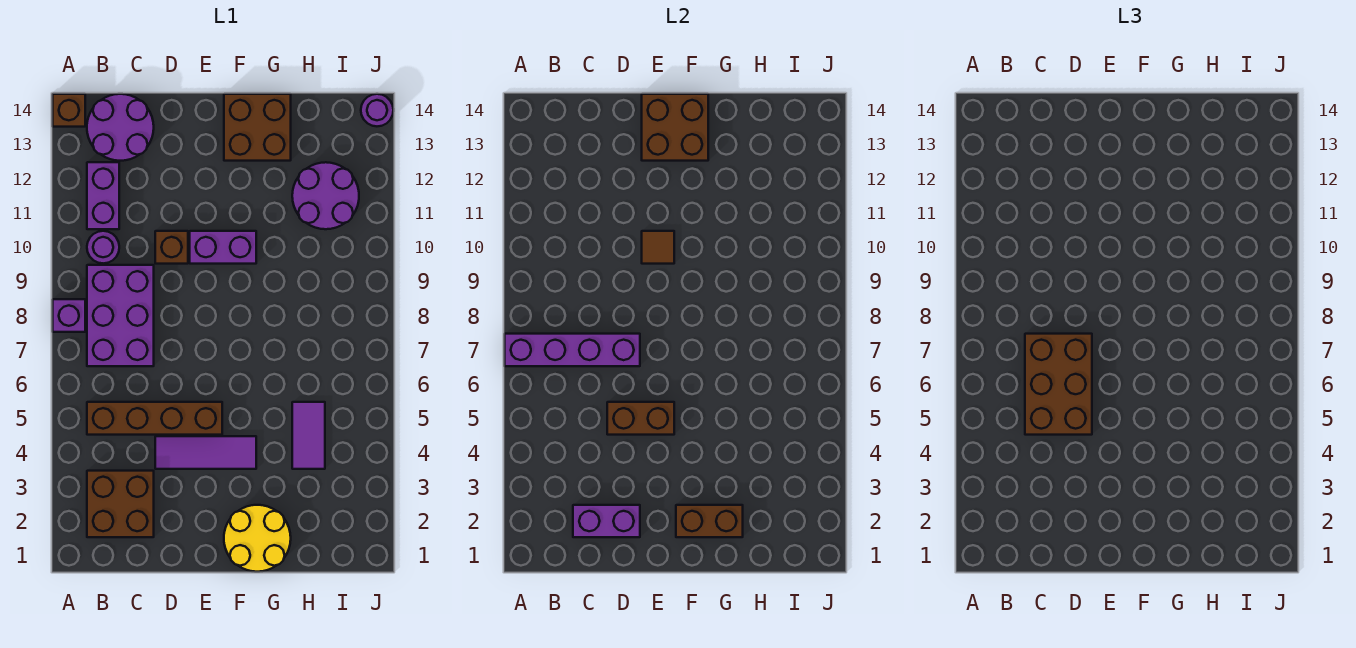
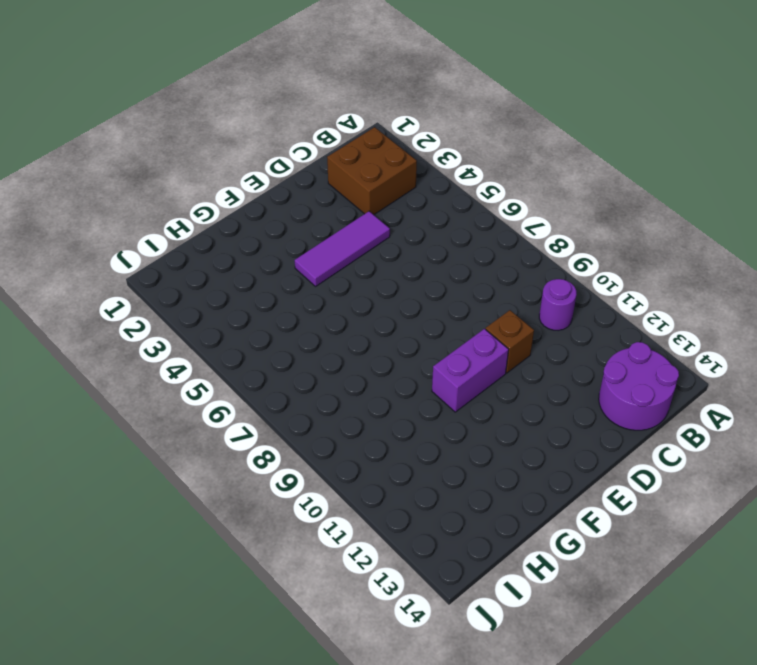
none -> purple 1x1 brick [53,299,85,332]
none -> brown 1x1 brick [53,94,85,127]
none -> brown 1x4 brick [87,402,222,435]

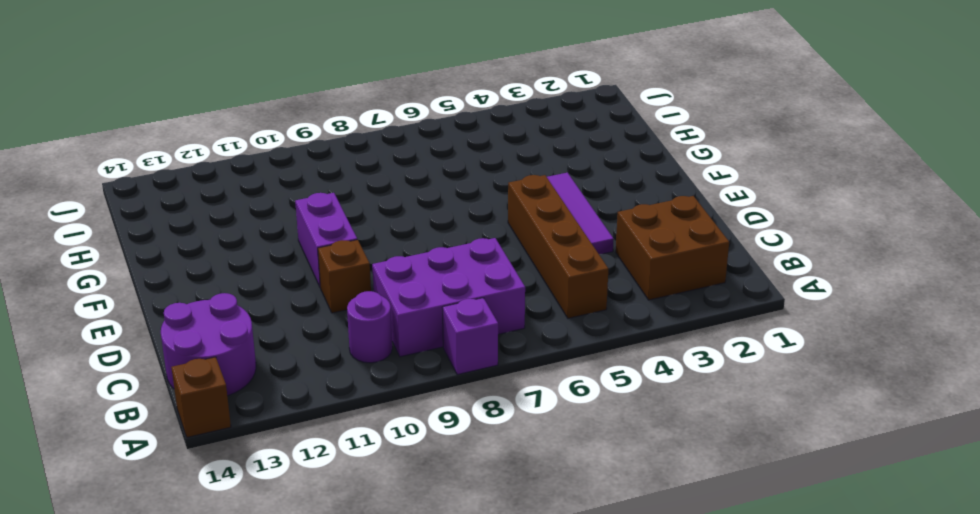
none -> purple 1x2 brick [87,162,119,229]
none -> yellow 2x2 round brick [224,505,291,572]
none -> brown 2x2 brick [224,94,291,161]

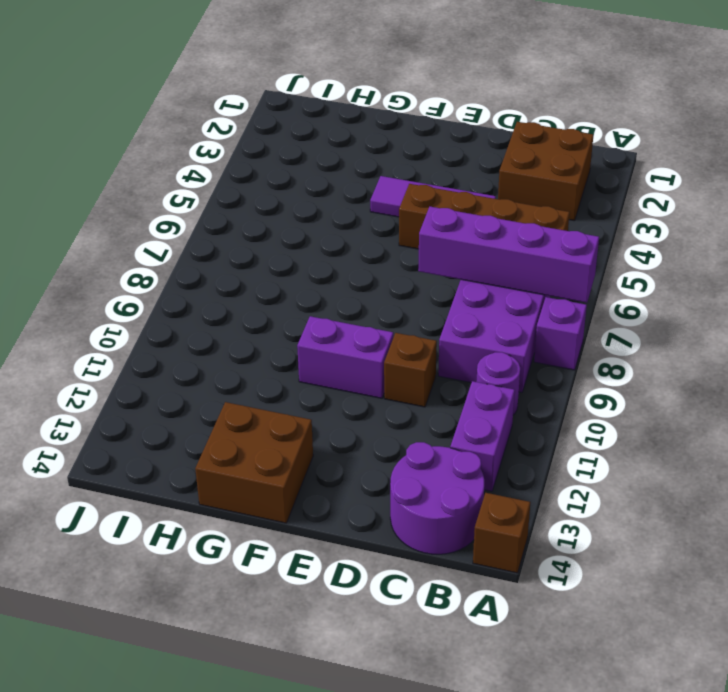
none -> yellow 2x2 round brick [224,505,291,572]
none -> purple 1x2 tile [292,402,325,469]
none -> purple 2x2 round brick [292,162,359,229]

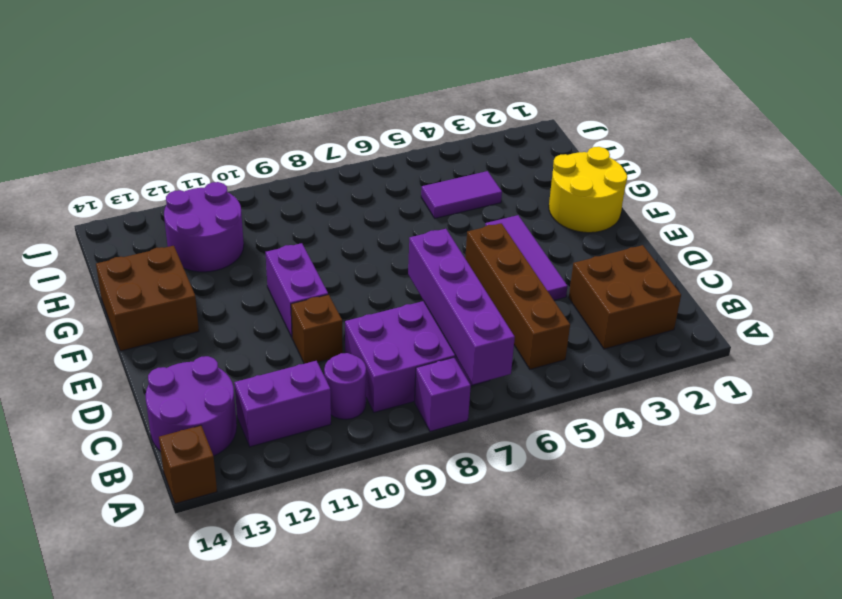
none -> purple 1x1 round brick [361,94,393,126]
none -> purple 1x2 brick [573,505,640,537]
none -> brown 1x2 brick [607,402,674,435]

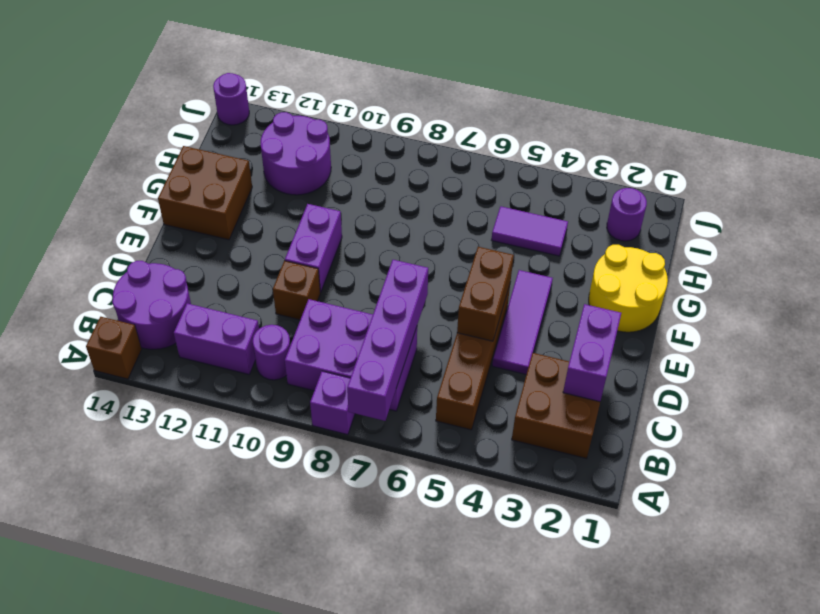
purple 1x1 round brick [607,188,647,241] -> none
none -> brown 1x1 tile [642,231,674,264]
none -> brown 2x2 brick [642,94,708,161]
none -> brown 1x2 brick [676,505,743,537]

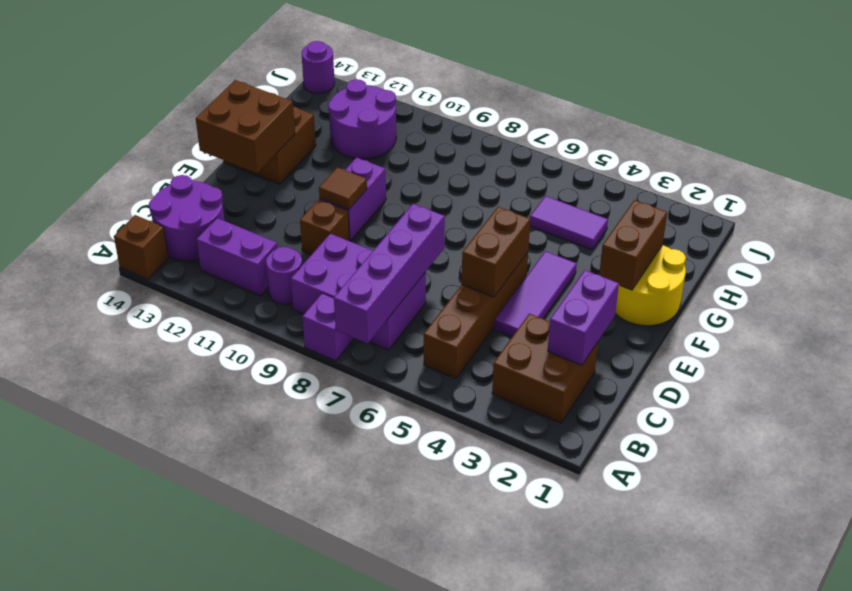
none -> brown 2x3 brick [1025,334,1092,435]

